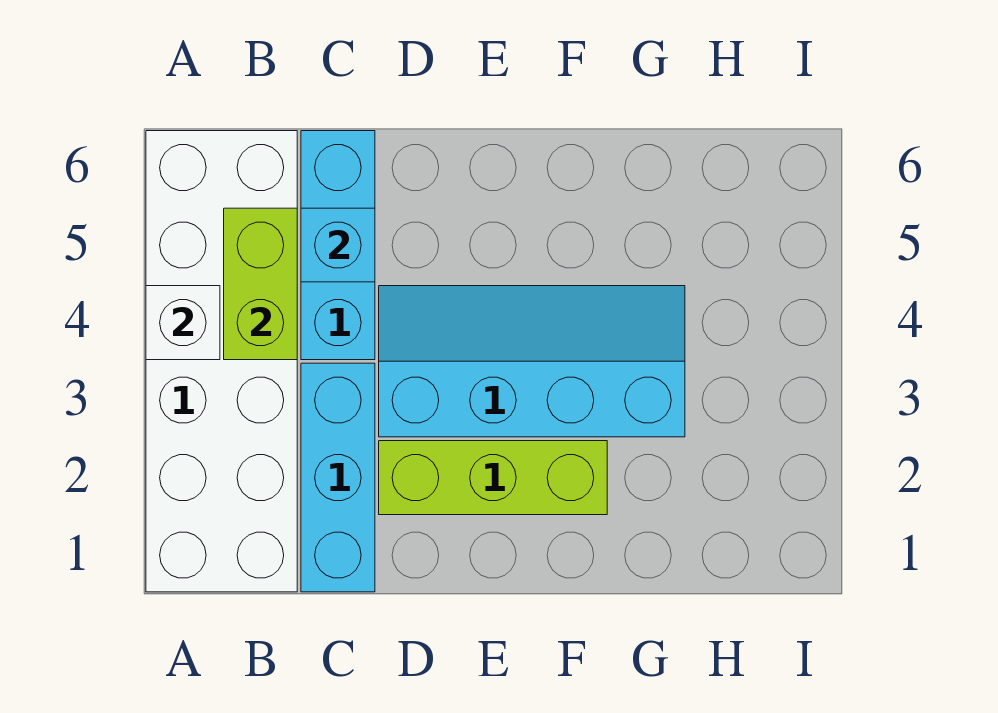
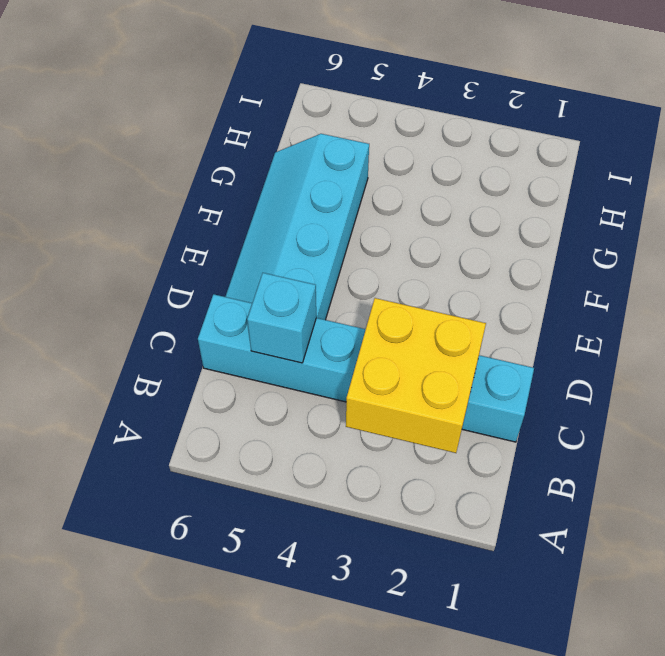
yellow 2x2 brick [346,298,486,453] -> none
cyan 2x4 slope [225,134,369,320] -> cyan 2x4 slope moved to [379,286,685,437]
none -> white 2x6 brick [146,131,297,592]
none -> lime 1x3 brick [379,441,607,515]

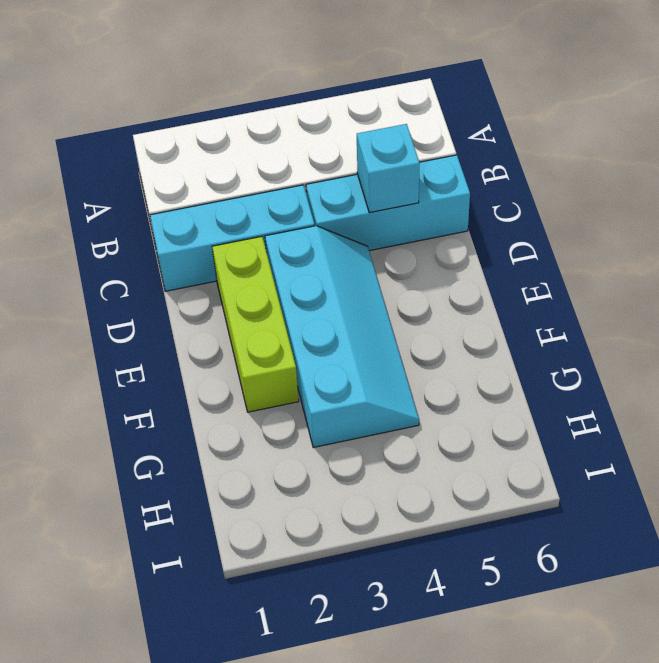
none -> white 1x1 brick [146,286,220,360]
none -> lime 1x2 brick [224,208,297,360]

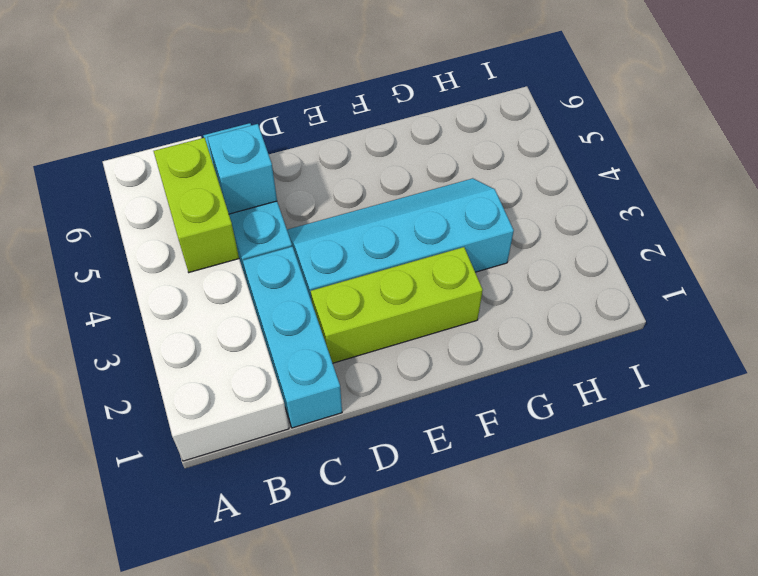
none -> white 1x1 brick [146,286,220,360]

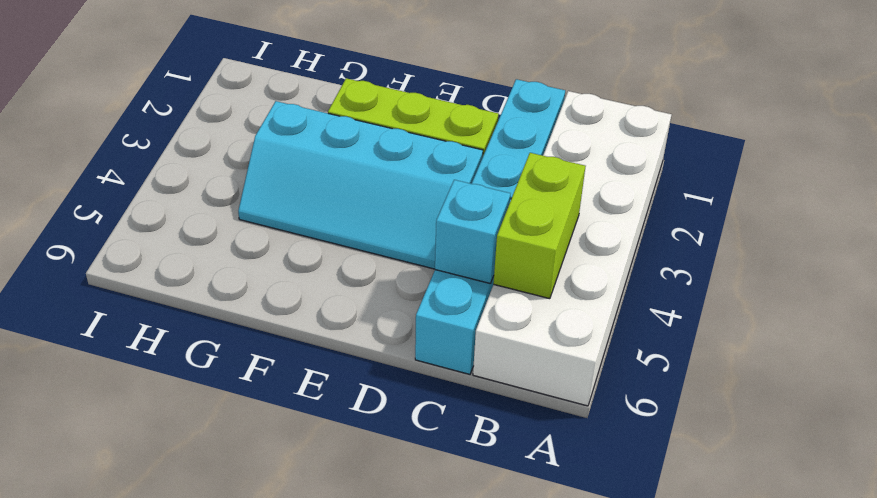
none -> white 1x1 brick [146,286,220,360]

